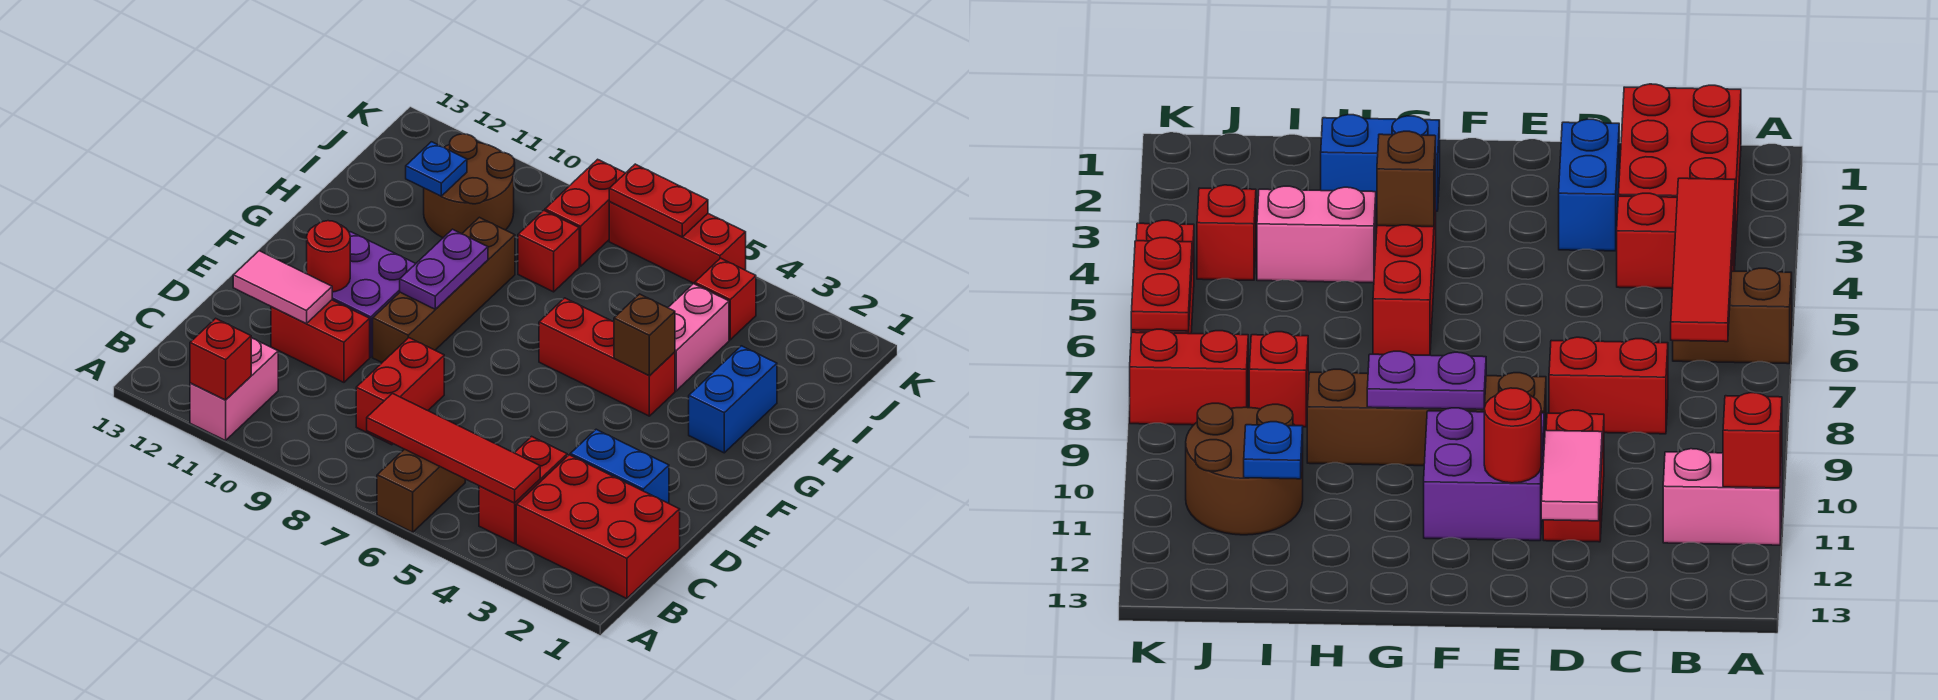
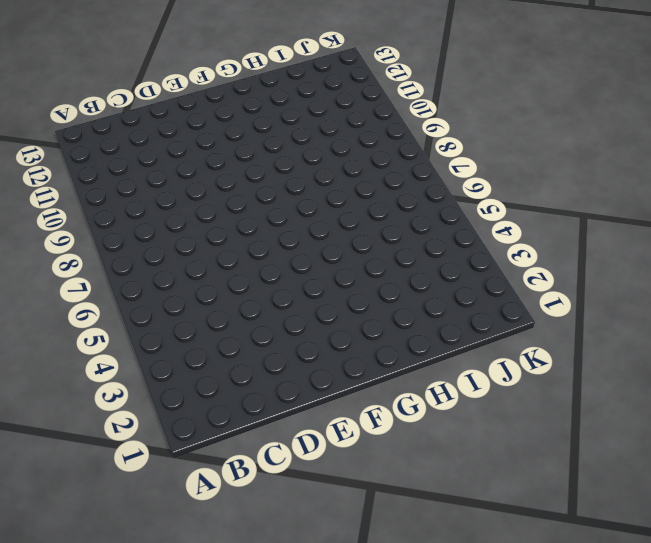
none -> brown 1x2 brick [377,449,465,532]
none -> pink 1x2 brick [190,338,278,441]
none -> red 2x3 brick [516,455,680,599]

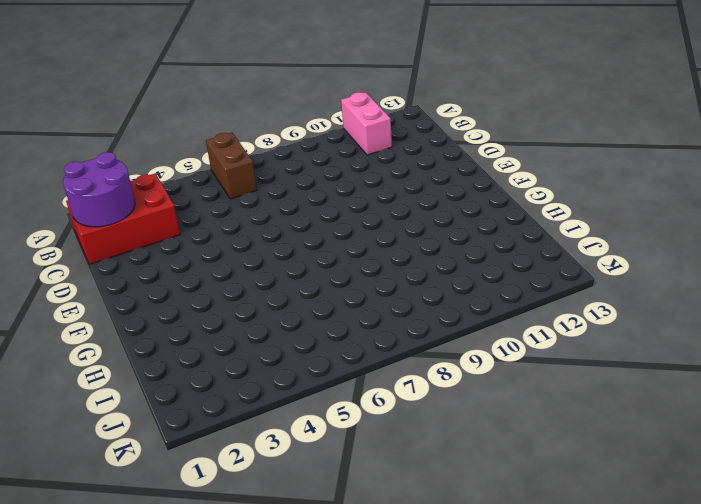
purple 2x2 round brick [63,152,135,227] -> none
none -> red 1x2 brick [479,436,567,543]
none -> red 1x2 brick [356,338,444,445]
none -> blue 1x2 brick [570,429,669,503]

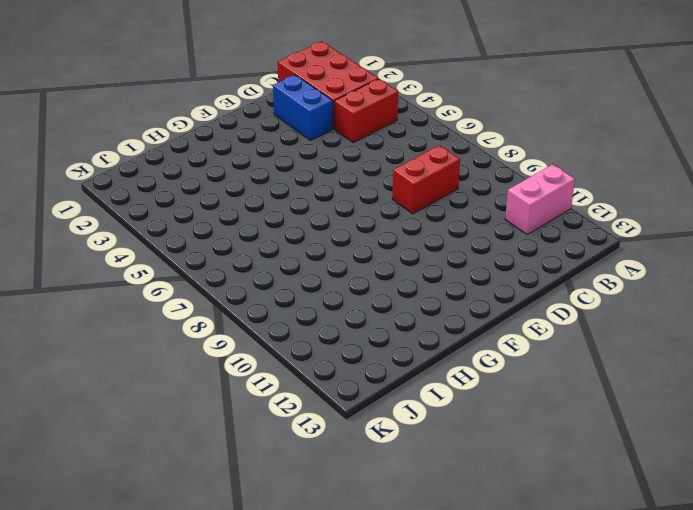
none -> brown 1x2 brick [377,449,465,532]
none -> red 1x2 brick [271,300,370,382]
none -> brown 1x4 brick [373,217,515,362]

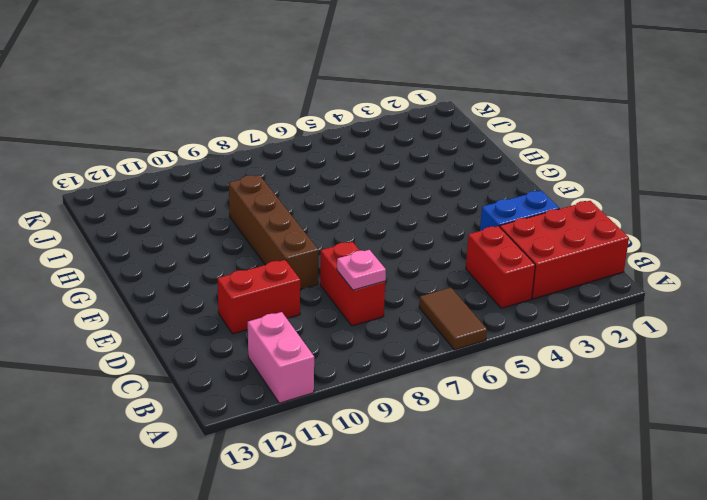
brown 1x2 tile [419,287,487,350] -> brown 1x2 brick [377,449,465,532]
pink 1x1 plate [337,250,386,290] -> none
none -> purple 2x2 brick [306,232,416,357]
none -> blue 1x2 brick [689,346,777,453]
none -> red 1x3 brick [539,298,675,416]

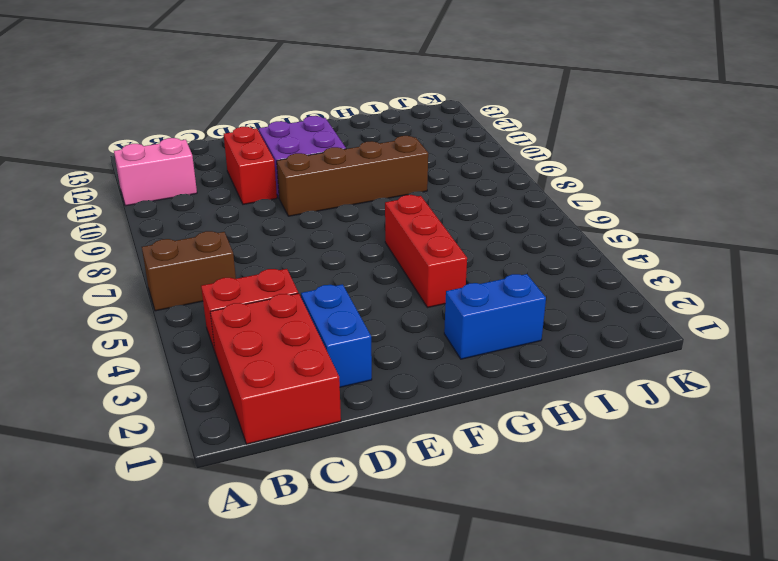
none -> red 1x2 brick [356,338,444,445]
none -> pink 1x2 brick [668,284,729,391]
none -> red 1x1 brick [518,210,579,292]

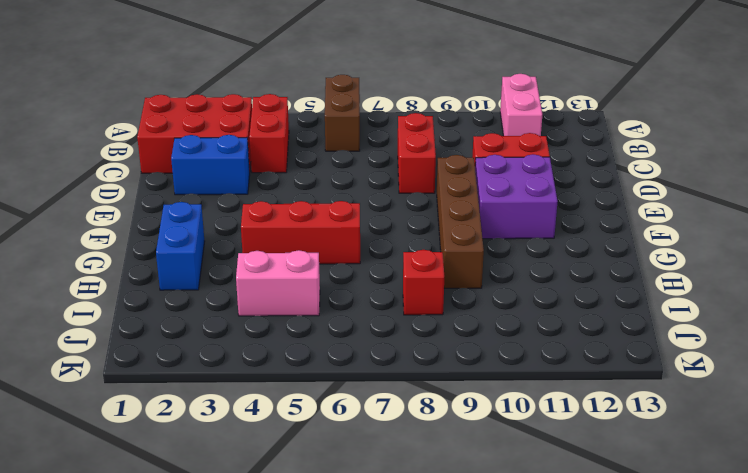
pink 1x2 brick [236,250,320,316] -> pink 1x2 brick turned to [668,284,729,391]
none -> brown 2x2 round brick [424,134,515,238]
none -> red 1x1 brick [695,258,756,340]
none -> red 1x2 brick [545,159,625,266]

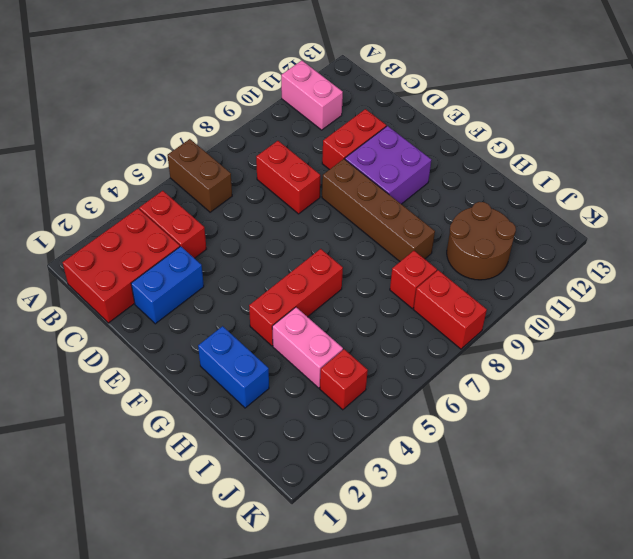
none -> red 1x3 brick [609,202,746,284]
none -> red 1x1 brick [190,318,251,400]
none -> red 1x4 tile [367,393,540,503]

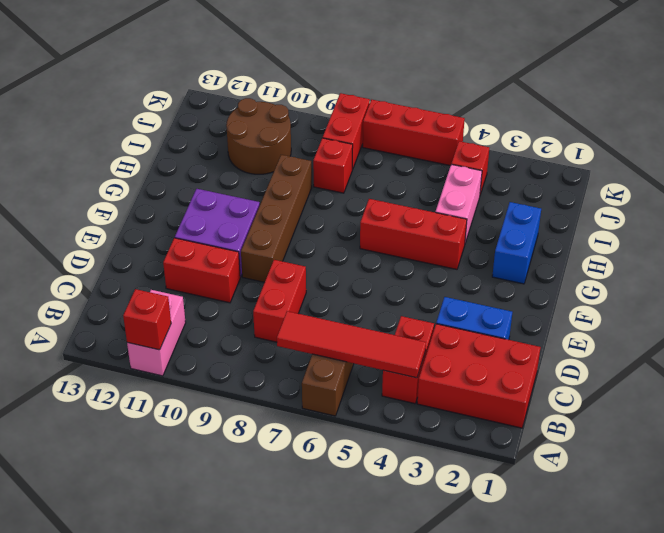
none -> pink 1x2 tile [233,251,332,324]
none -> red 1x1 round brick [307,221,350,292]
none -> purple 1x2 plate [400,229,488,309]

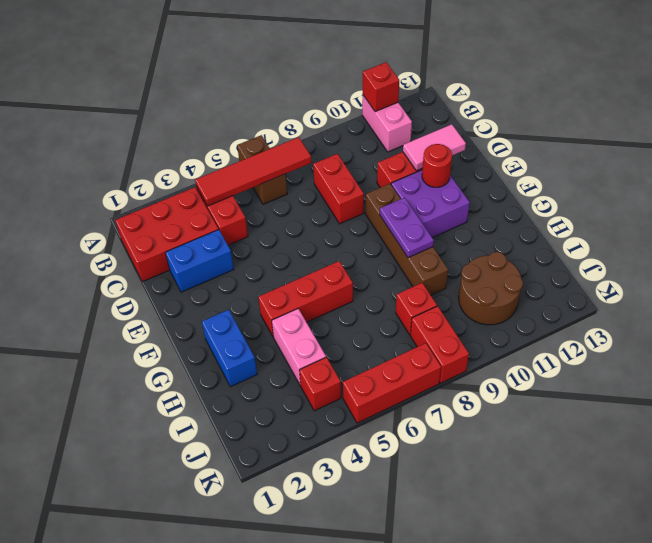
none -> brown 1x1 brick [614,294,675,375]
none -> blue 1x1 plate [406,142,467,196]
none -> red 1x2 plate [609,164,708,237]

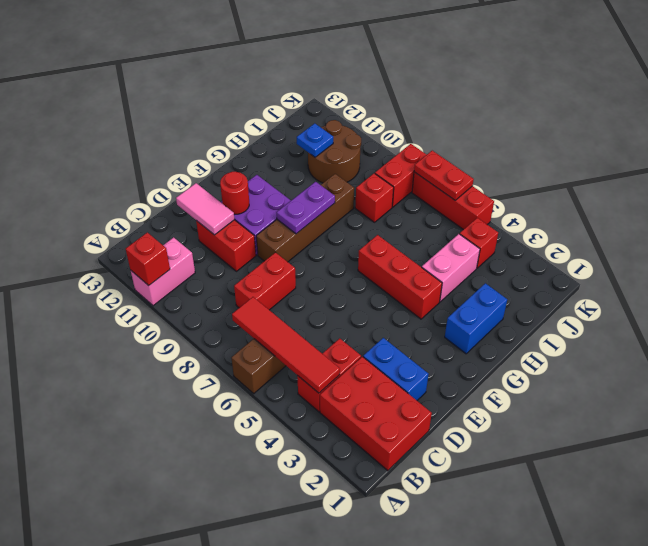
none -> brown 1x1 brick [614,294,675,375]

